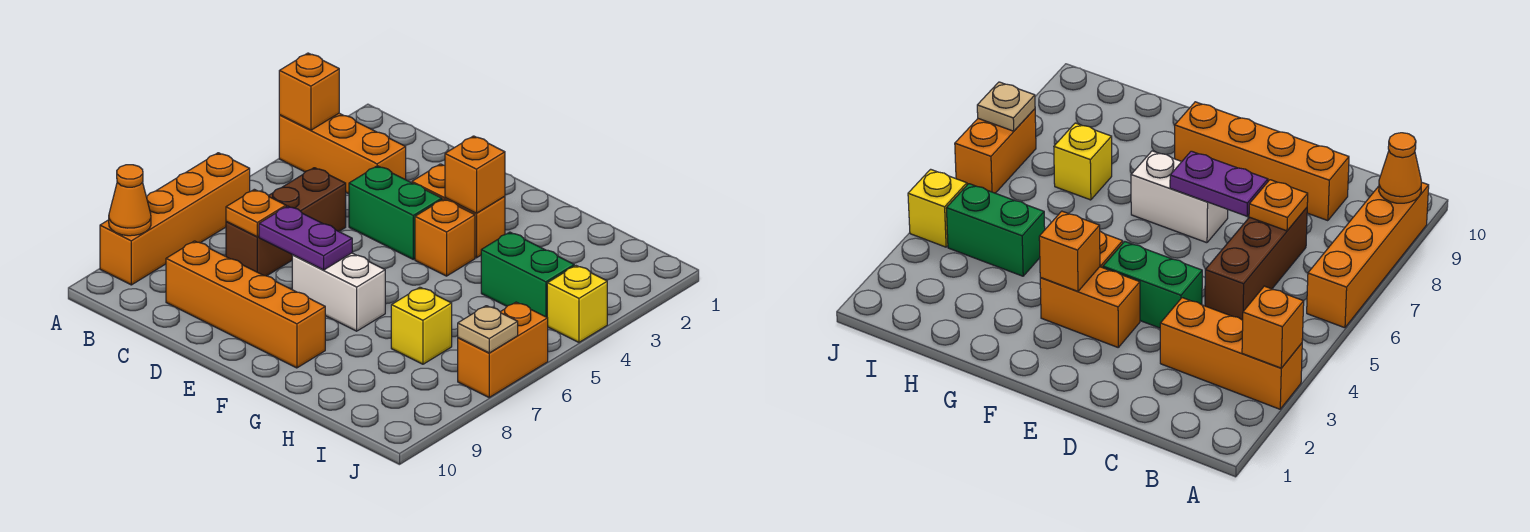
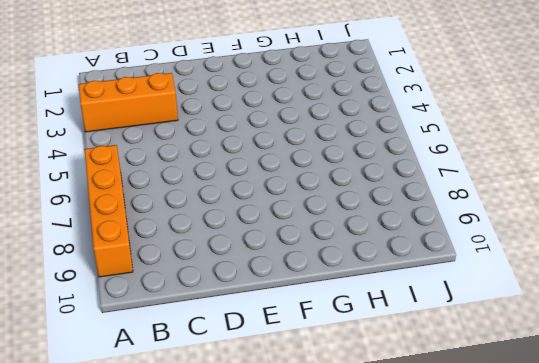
none -> brown 1x3 brick [226,168,346,276]
none -> orange 1x4 brick [166,241,325,368]
none -> green 1x2 brick [349,166,442,259]

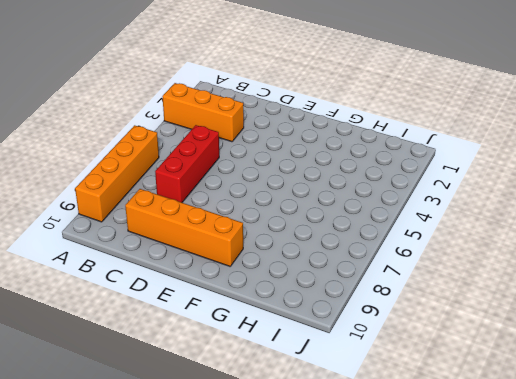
red 1x3 brick [155,125,219,202] -> brown 1x3 brick [226,168,346,276]
none -> green 1x2 brick [349,166,442,259]
none -> orange 1x2 brick [412,164,505,258]
none -> white 1x2 brick [292,253,385,331]

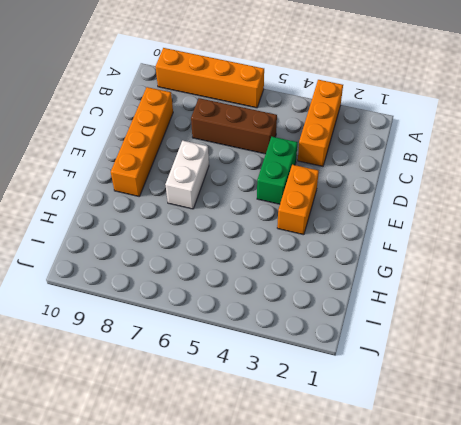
none -> orange 1x1 brick [415,199,475,276]
none -> green 1x2 brick [481,232,574,317]
none -> yellow 1x1 brick [391,287,452,364]

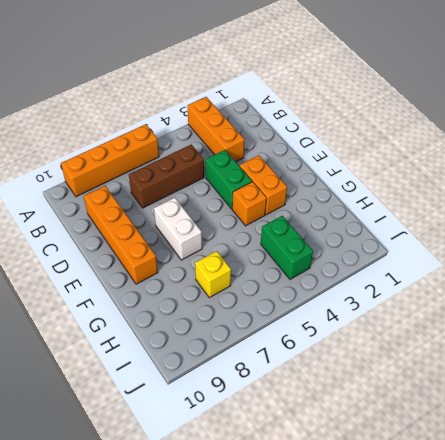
none -> yellow 1x1 brick [547,266,607,342]
none -> orange 1x2 brick [458,302,548,397]
none -> orange 1x1 brick [279,53,339,130]

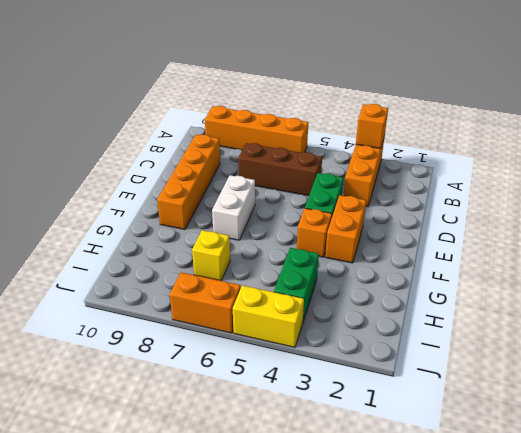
yellow 1x2 brick [233,285,304,347] -> yellow 1x1 brick [547,266,607,342]
none -> orange 1x1 cone [109,165,151,236]
none -> orange 1x1 plate [226,189,286,237]
none -> purple 1x2 plate [259,206,352,270]

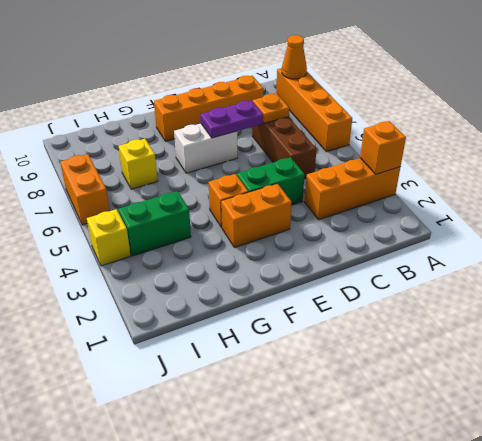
none -> orange 1x1 brick [445,136,505,213]
none -> tan 1x1 plate [458,306,518,353]

